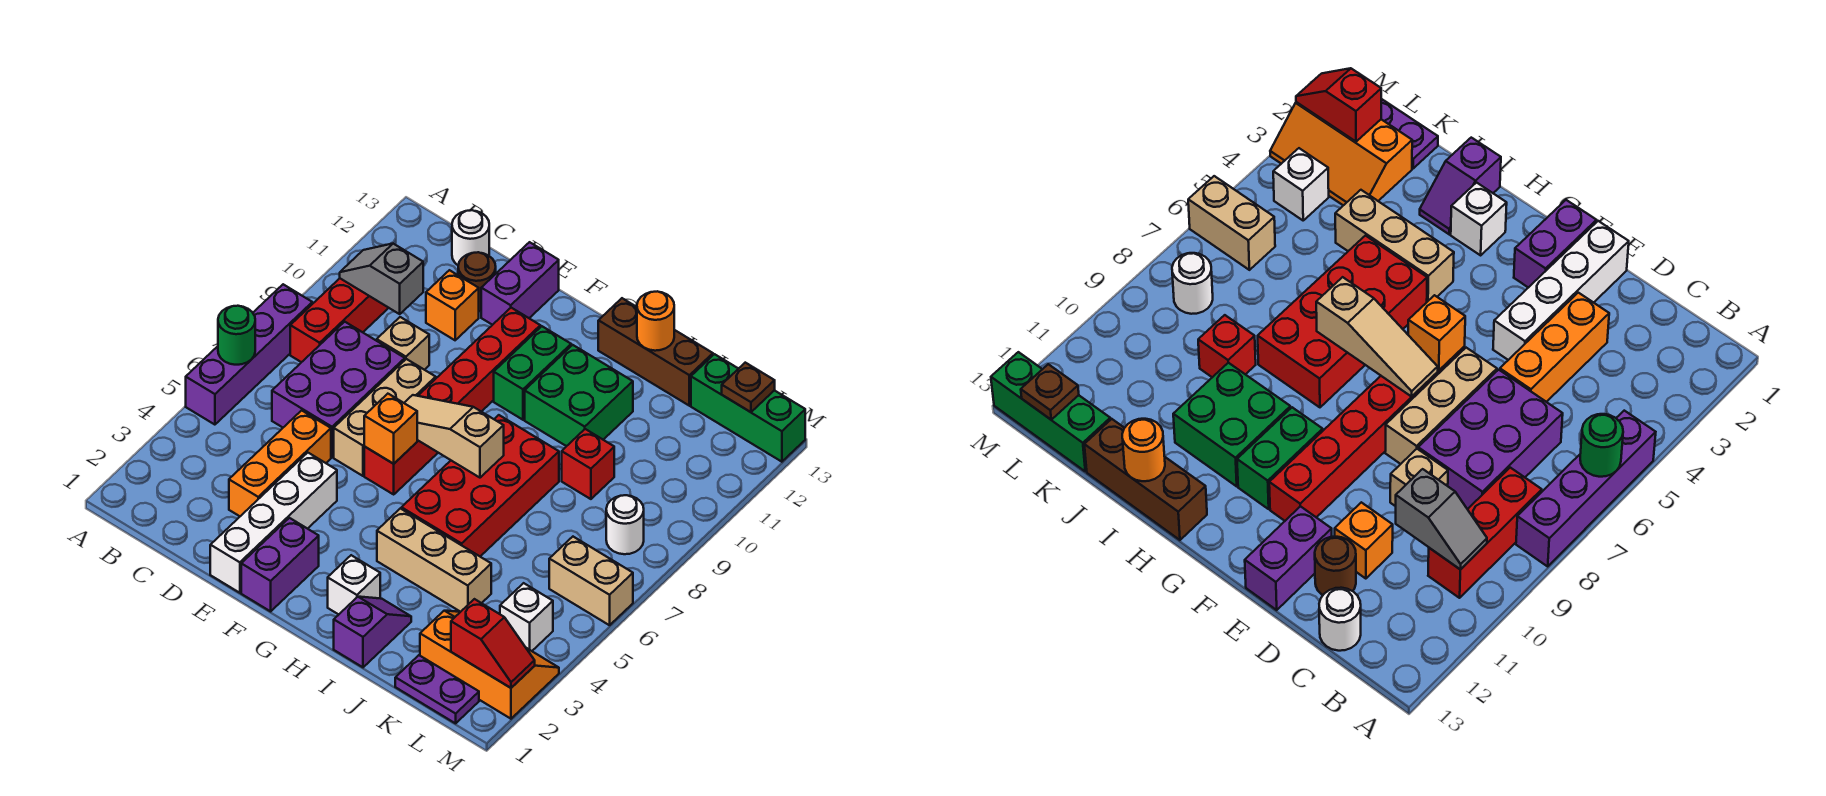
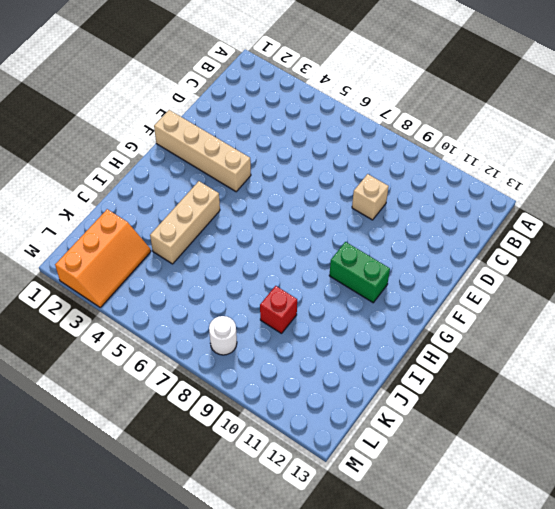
tan 1x4 brick [154,110,251,192] -> purple 1x2 brick [241,518,319,611]
none -> purple 1x4 brick [186,284,312,425]
none -> red 1x3 brick [290,278,388,362]
none -> purple 2x3 brick [272,322,405,457]
none -> white 1x1 round brick [452,210,489,265]

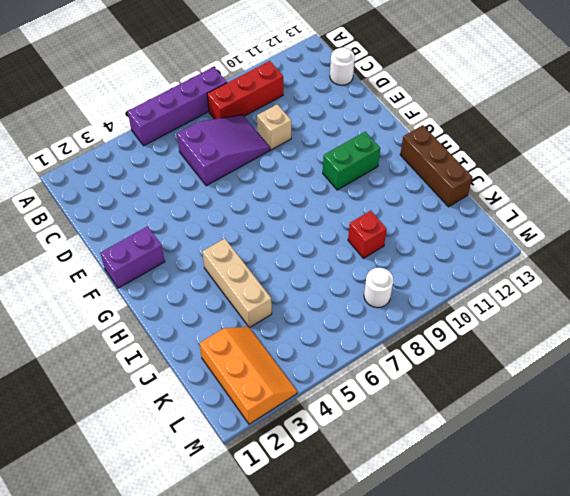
purple 2x3 slope [177,115,270,186] -> purple 2x3 brick [272,322,405,457]
none -> orange 1x3 brick [229,410,331,516]
none -> orange 1x1 brick [426,270,479,340]
none -> brown 1x1 round brick [458,252,496,311]
none -> white 1x4 brick [210,453,337,593]

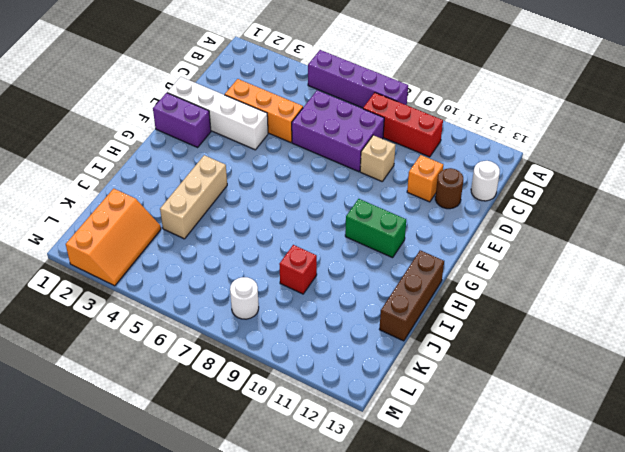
none -> tan 1x3 brick [334,359,436,476]
none -> purple 1x2 brick [481,242,559,325]
none -> red 1x6 brick [364,308,540,494]
none -> white 1x1 brick [328,555,380,614]

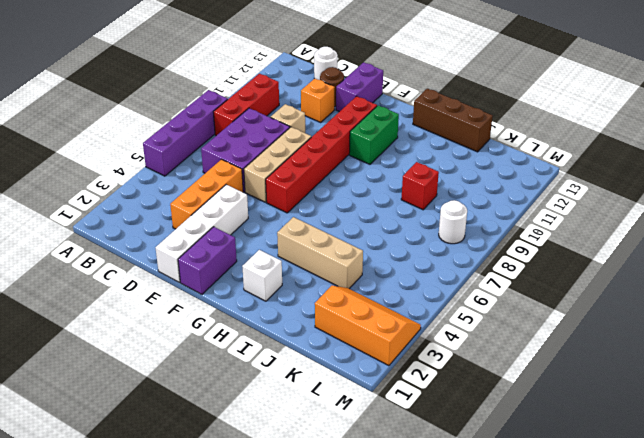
none -> red 2x4 brick [401,415,559,556]
none -> green 2x2 brick [525,345,633,446]
none -> purple 1x2 slope [334,597,411,667]
none -> purple 1x2 plate [395,655,479,723]

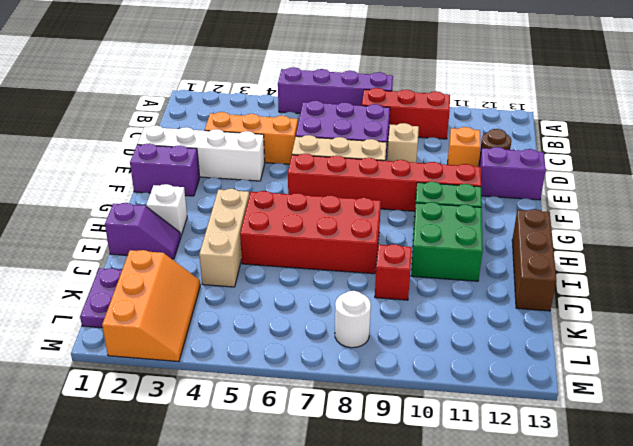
none -> white 1x1 round brick [452,210,489,265]
none -> green 1x3 brick [691,354,805,462]
none -> white 1x1 brick [500,583,553,651]
none -> tan 1x2 brick [549,537,633,625]

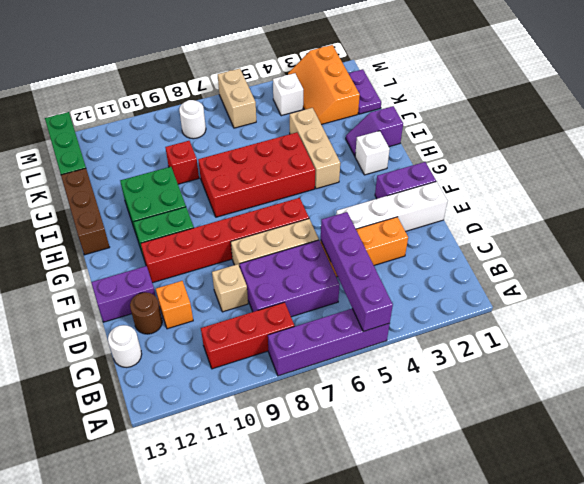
purple 1x4 brick [321,212,393,331] -> none
none -> green 1x1 round brick [218,306,255,365]
none -> grey 1x2 slope [340,244,423,314]
none -> orange 1x1 brick [364,394,417,464]
none -> tan 1x3 slope [405,395,504,478]

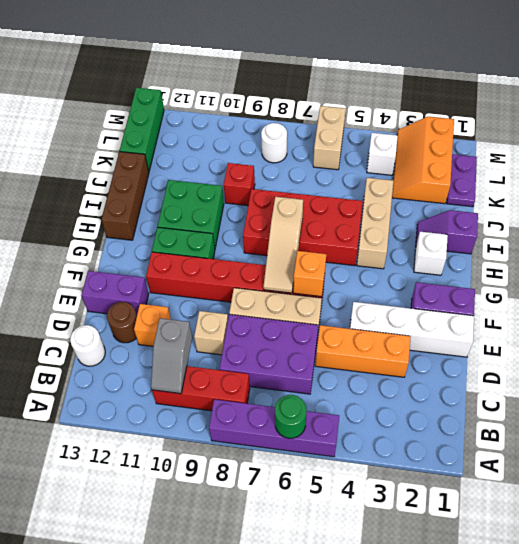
none -> orange 1x1 round brick [637,291,674,351]
none -> red 1x2 slope [451,599,535,688]
none -> brown 1x1 plate [722,363,775,412]

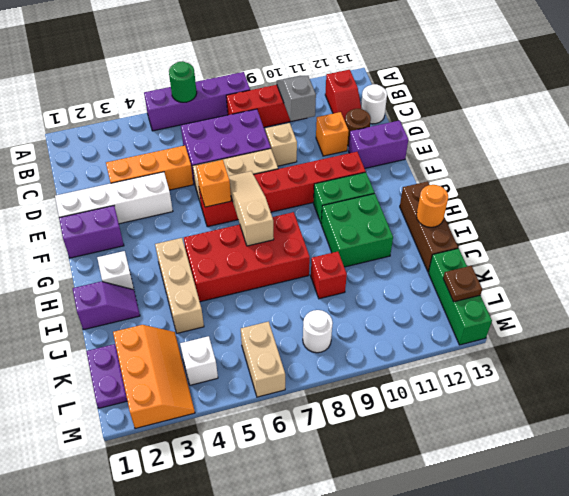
red 1x2 slope [325,70,361,121] -> red 1x2 slope moved to [451,599,535,688]

